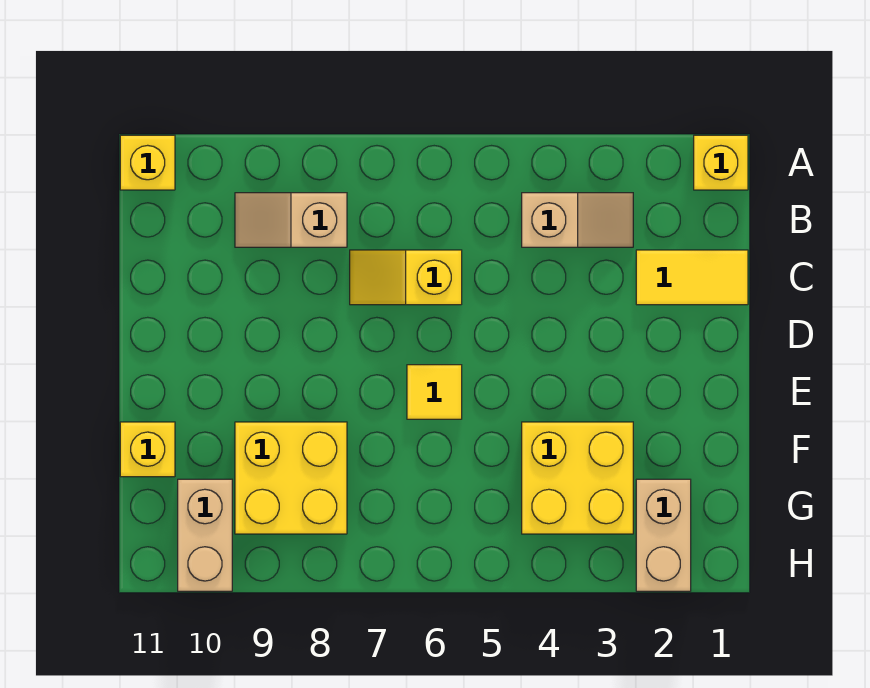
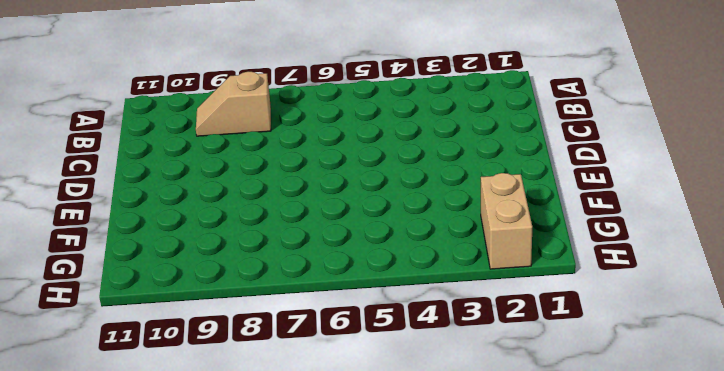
none -> yellow 1x1 brick [694,135,748,190]
none -> yellow 1x1 brick [120,135,175,190]
none -> tan 1x2 slope [522,193,633,247]

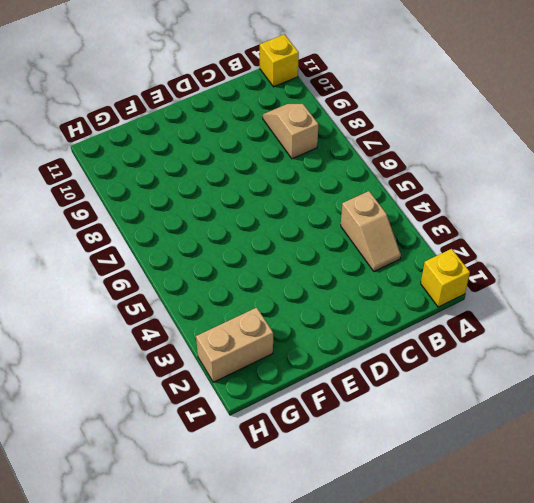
none -> yellow 1x2 tile [636,250,748,305]
none -> yellow 1x2 slope [350,250,462,305]
none -> yellow 1x1 tile [407,365,462,419]

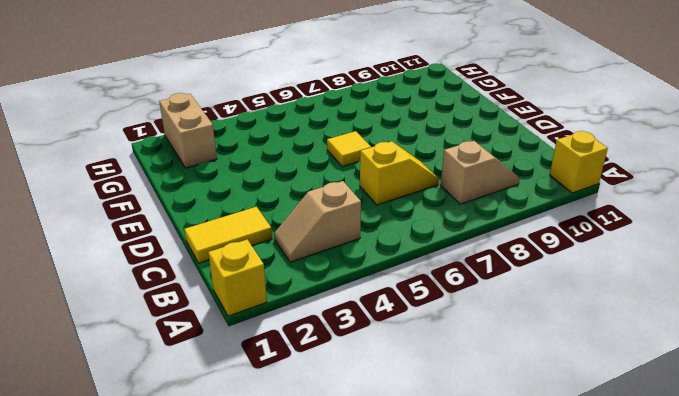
none -> yellow 2x2 brick [522,422,633,534]
none -> yellow 2x2 brick [235,422,347,534]
none -> yellow 1x1 brick [120,422,175,477]

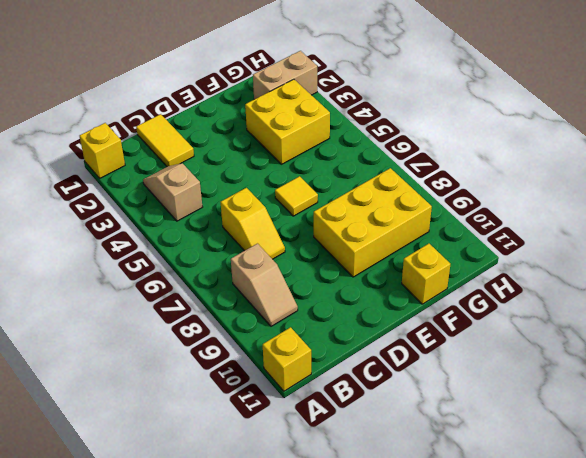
yellow 2x3 brick [314,168,432,277] -> yellow 2x2 brick [235,422,347,534]
none -> tan 1x2 brick [178,479,232,591]

